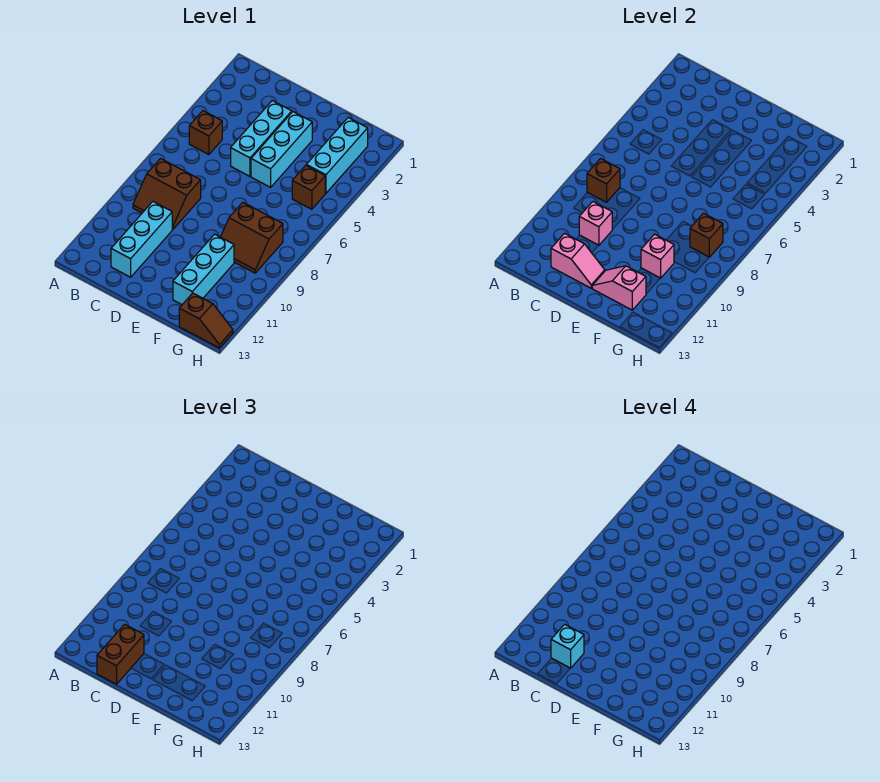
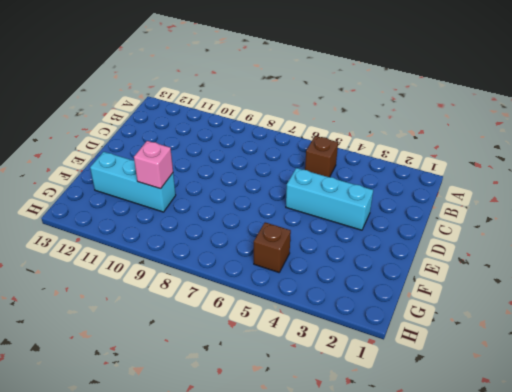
none -> brown 2x2 slope [133,159,201,229]
none -> cyan 1x3 brick [111,202,172,277]
none -> cyan 1x3 brick [251,112,312,187]

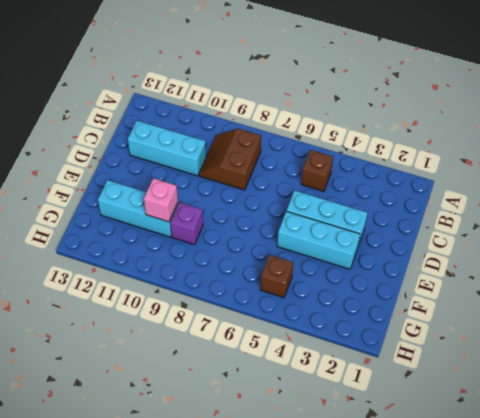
purple 1x1 brick [170,202,203,245] -> brown 2x2 slope [221,202,283,273]
none -> cyan 1x3 brick [306,118,368,193]
none -> brown 1x2 slope [179,293,233,348]
none -> brown 1x1 brick [587,159,620,202]

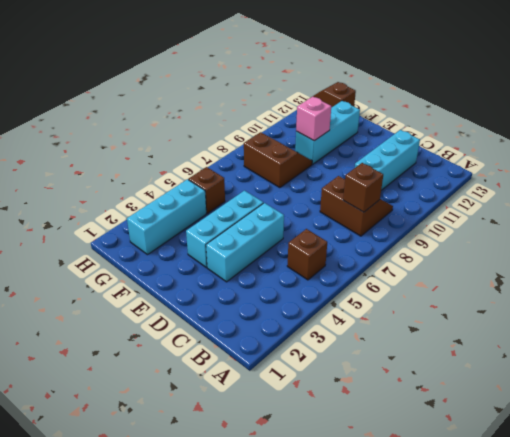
none -> pink 1x1 brick [579,202,612,246]
none -> pink 1x2 slope [551,233,605,288]
none -> pink 1x2 slope [592,266,646,310]

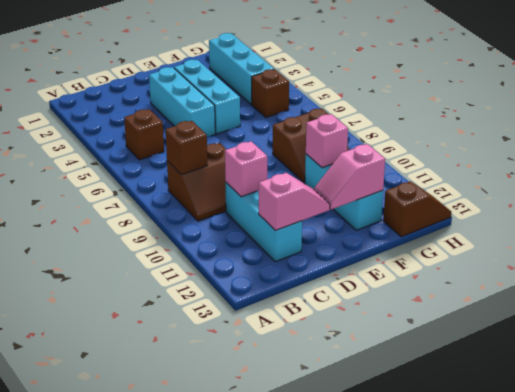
none -> brown 1x1 brick [690,213,723,257]
none -> brown 1x2 brick [97,624,144,684]
none -> cyan 1x1 brick [551,624,584,668]

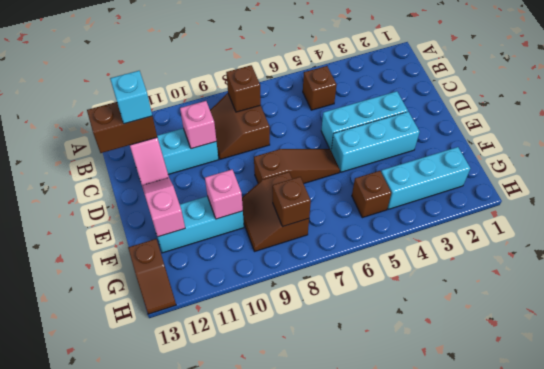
brown 1x3 slope [254,149,340,184] -> none

